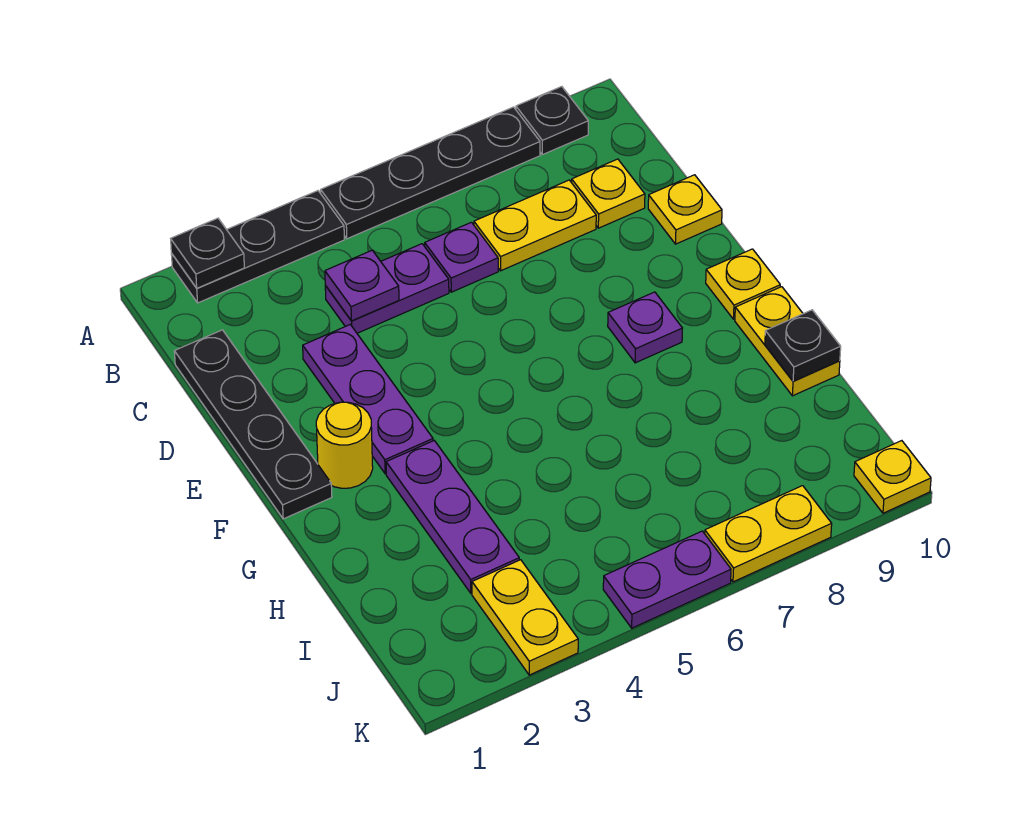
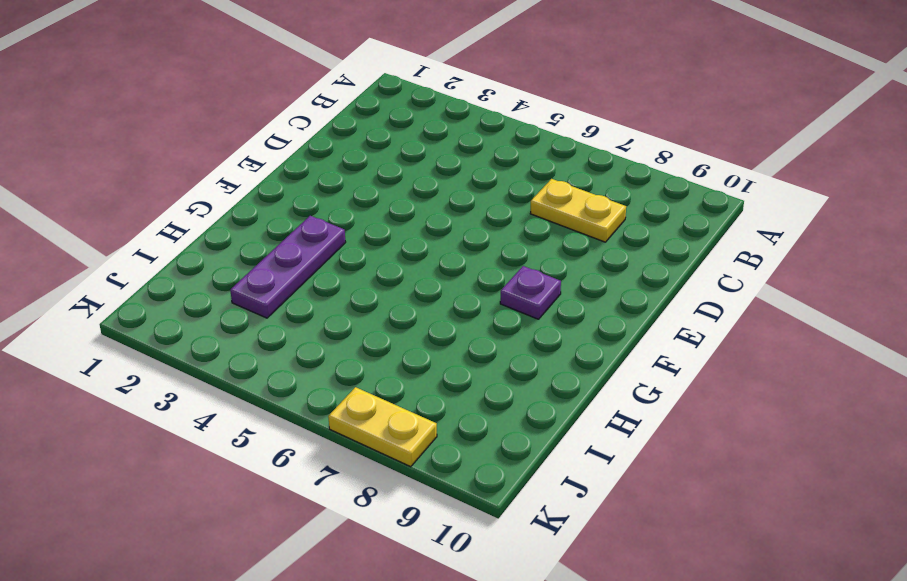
none -> black 1x3 plate [171,191,344,303]
none -> black 1x4 plate [321,107,540,239]
none -> black 1x1 plate [516,87,588,155]

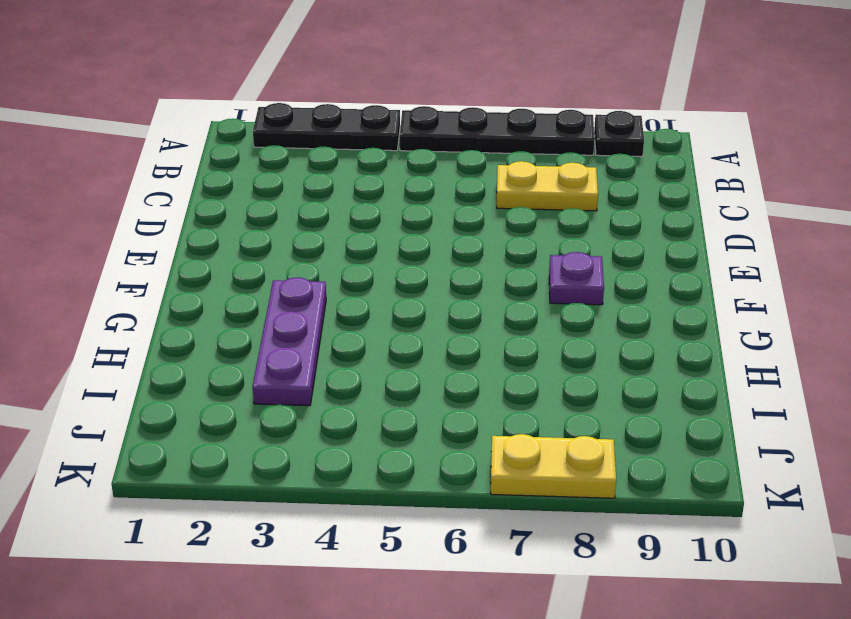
none -> black 1x4 plate [174,330,332,519]
none -> purple 1x2 plate [325,244,449,333]
none -> purple 1x1 plate [425,222,498,292]

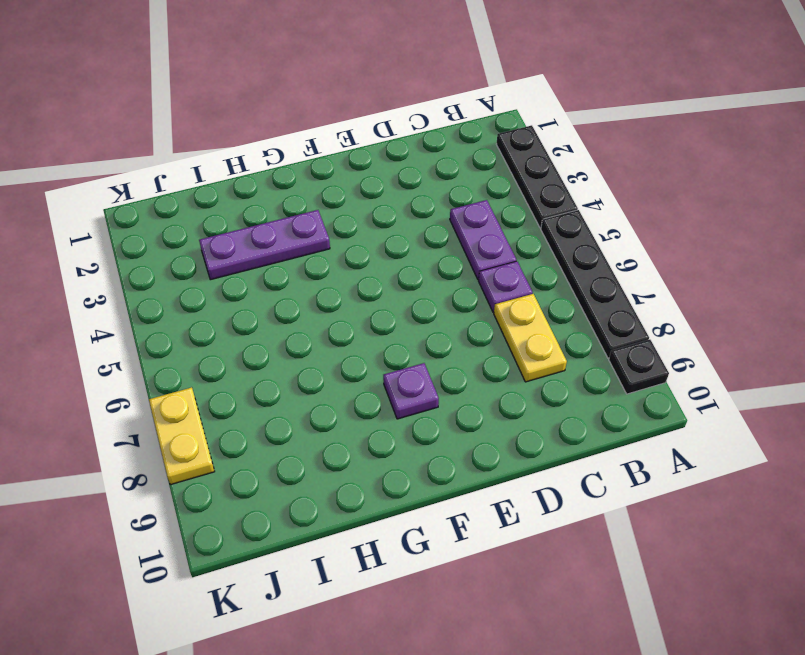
none -> black 1x4 plate [174,330,332,519]
none -> yellow 1x1 plate [572,159,645,228]
none -> purple 1x3 plate [303,325,433,474]

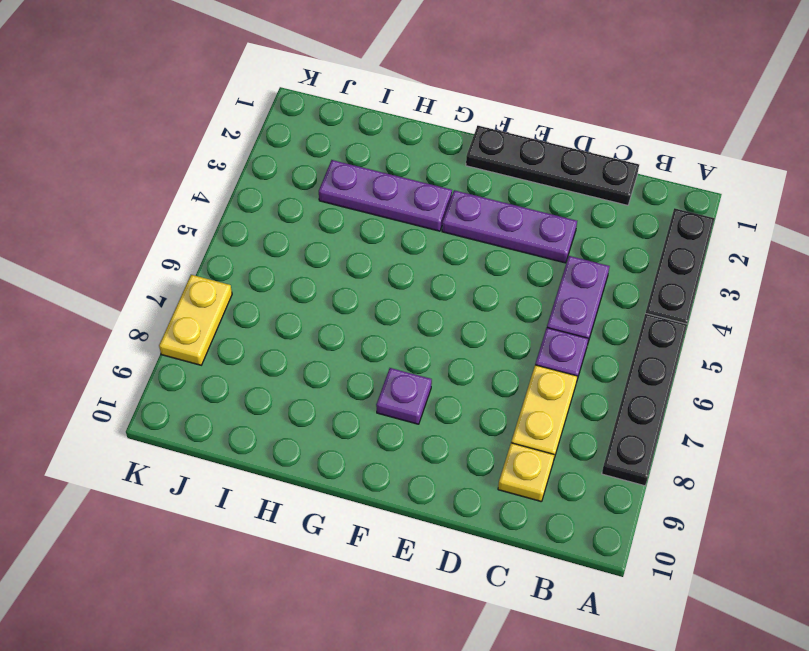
none -> black 1x1 plate [516,87,588,155]
none -> yellow 1x1 plate [648,175,722,244]
none -> yellow 1x1 round brick [316,402,373,488]

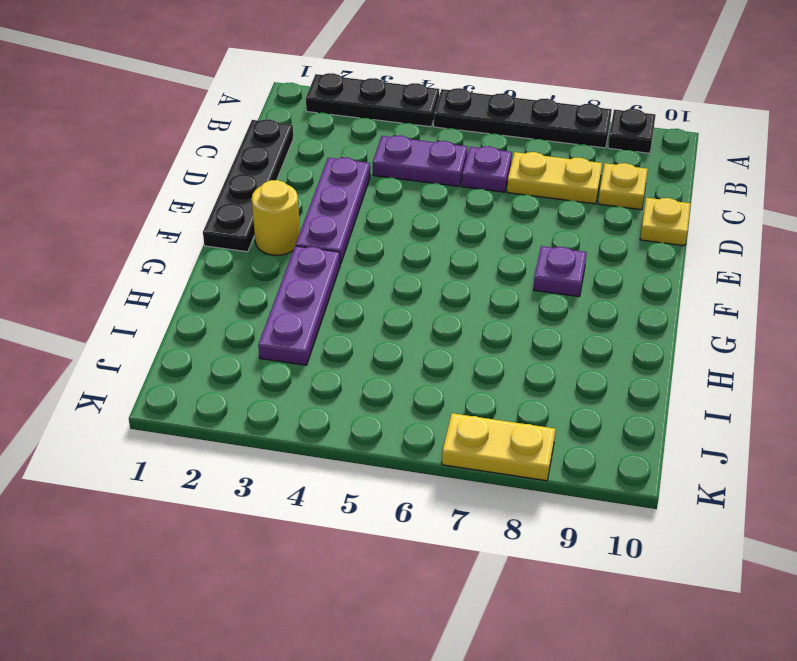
none -> yellow 1x1 plate [706,249,780,319]
none -> yellow 1x2 plate [735,287,840,396]
none -> yellow 1x2 plate [472,560,578,675]

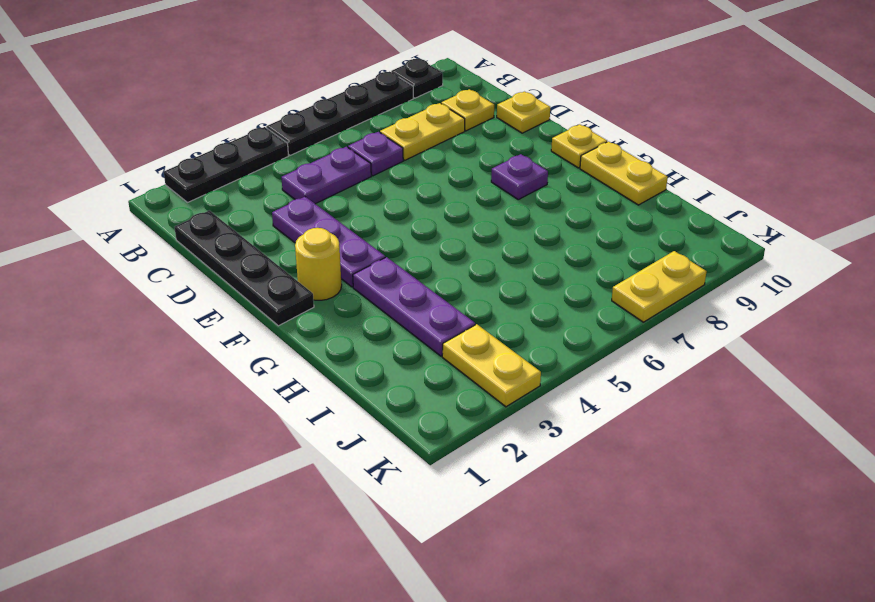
none -> purple 1x2 plate [603,531,731,628]
none -> yellow 1x1 plate [854,441,931,513]
none -> black 1x1 plate [171,218,244,288]

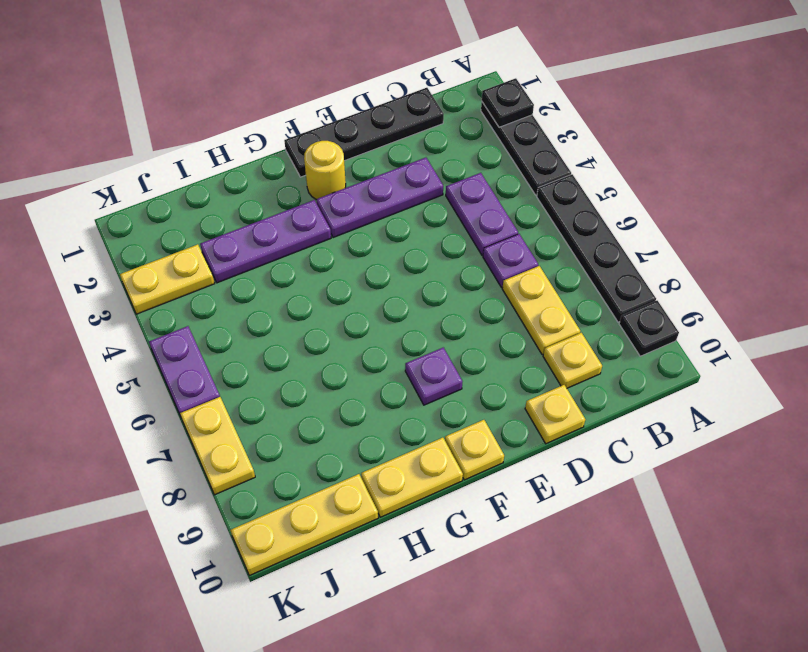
yellow 1x3 plate [230,474,378,576] -> yellow 1x1 plate [854,441,931,513]
none -> purple 1x1 plate [325,250,399,321]
none -> black 1x1 plate [765,310,841,381]

